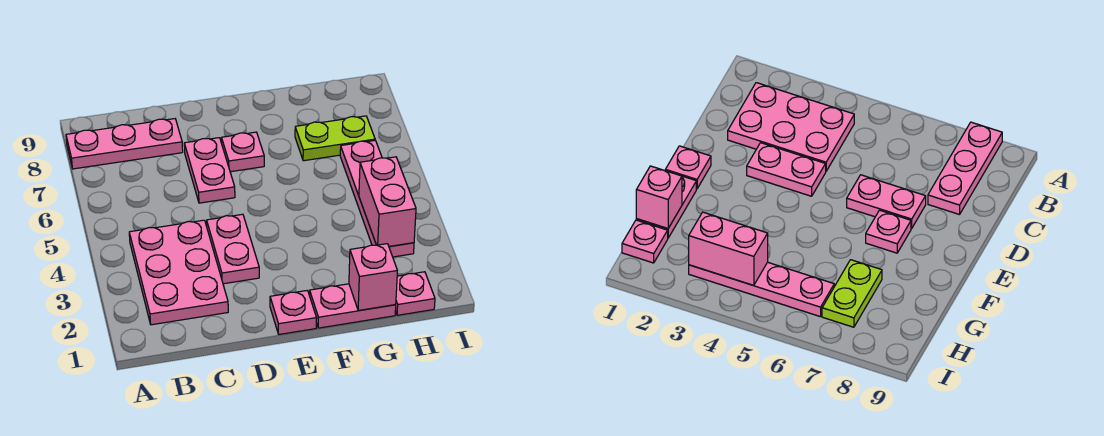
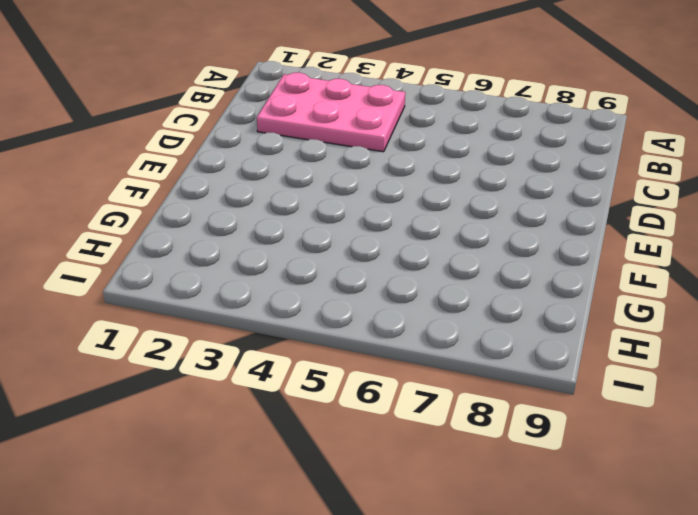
none -> pink 1x3 plate [66,119,183,169]
none -> pink 1x2 plate [207,214,259,284]
none -> pink 1x2 plate [184,138,235,203]

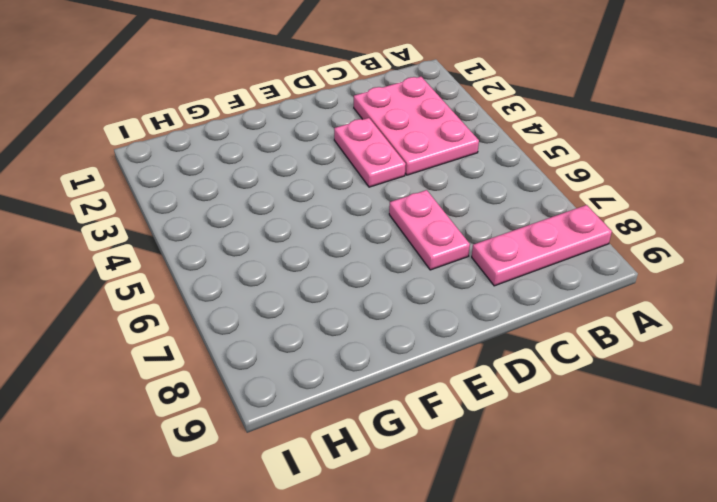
none -> pink 1x1 plate [270,290,317,334]
none -> pink 1x1 plate [222,132,264,172]
none -> pink 1x2 plate [310,284,396,328]

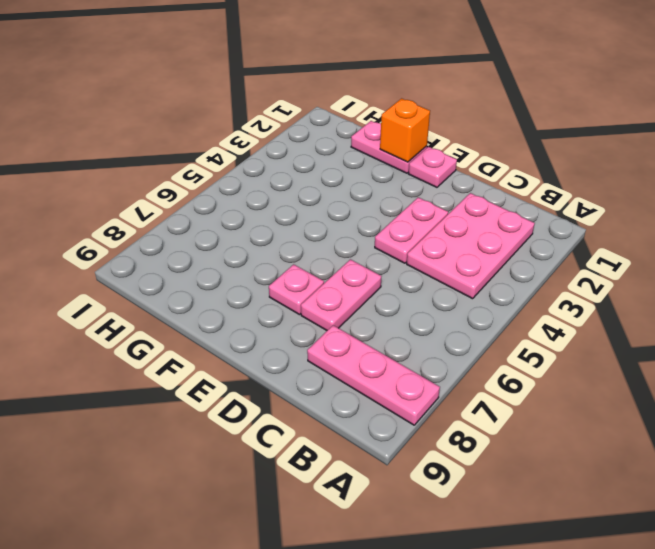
orange 1x1 brick [380,98,430,162] -> none
none -> lime 1x2 plate [295,116,375,161]
none -> pink 1x1 plate [395,272,435,315]
none -> pink 1x4 plate [340,141,414,257]

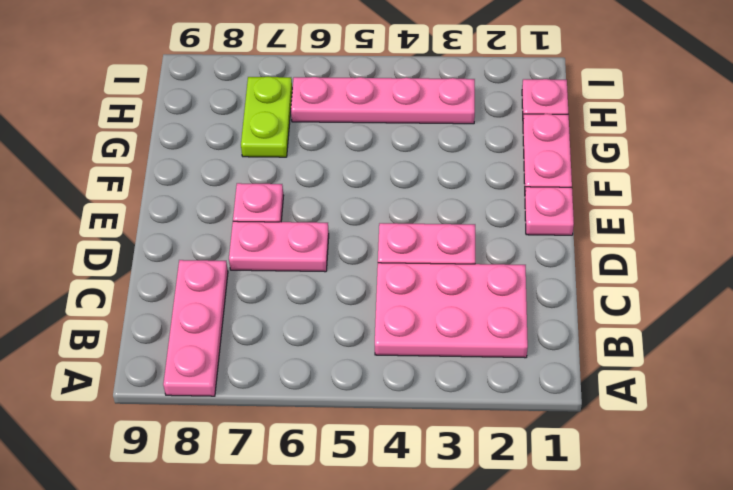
none -> pink 1x1 brick [349,244,397,311]
none -> pink 1x2 brick [359,157,416,246]

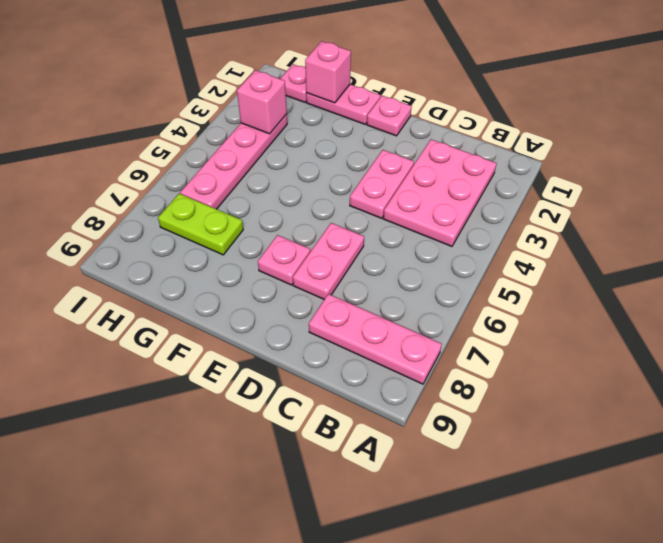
pink 1x1 brick [237,70,287,134] -> pink 1x2 brick [359,157,416,246]

